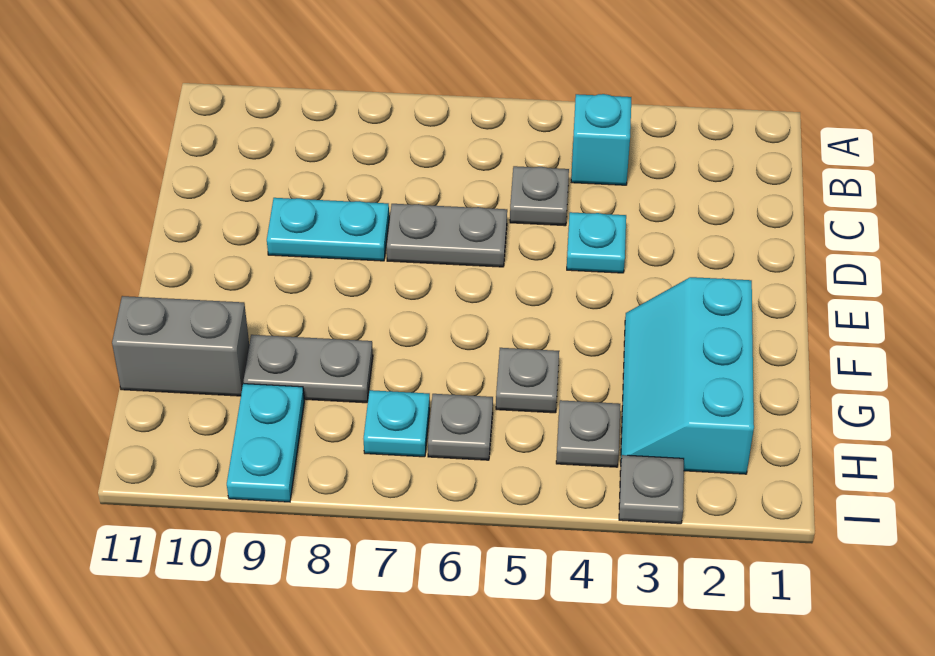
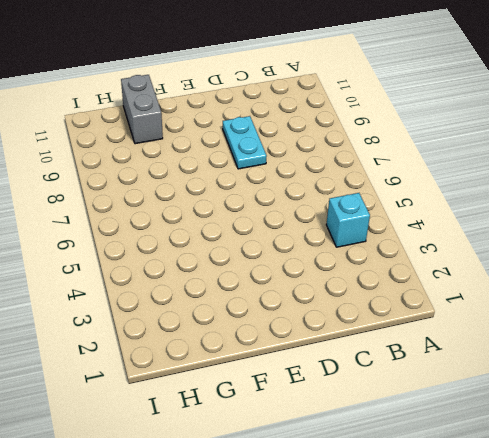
none -> grey 1x1 plate [510,166,569,226]
none -> cyan 1x1 plate [567,212,626,273]
none -> grey 1x2 plate [387,204,507,267]

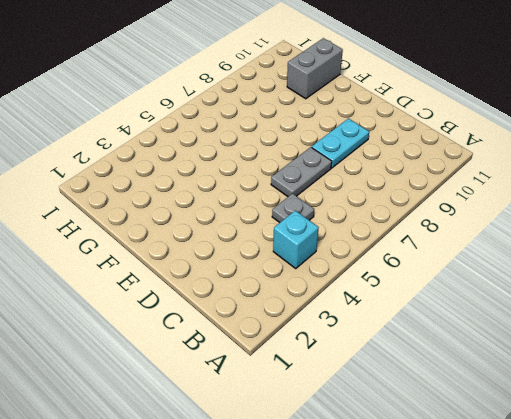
none -> cyan 1x1 plate [567,212,626,273]
none -> cyan 2x3 slope [621,277,754,474]
none -> grey 1x1 plate [496,348,559,413]

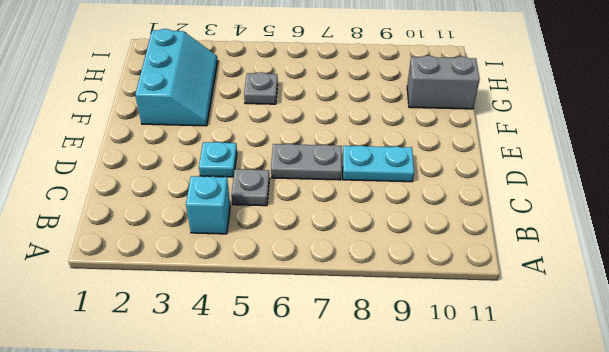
none -> grey 1x2 plate [244,335,373,403]
none -> grey 1x1 plate [556,400,620,467]
none -> grey 1x1 plate [428,394,493,460]

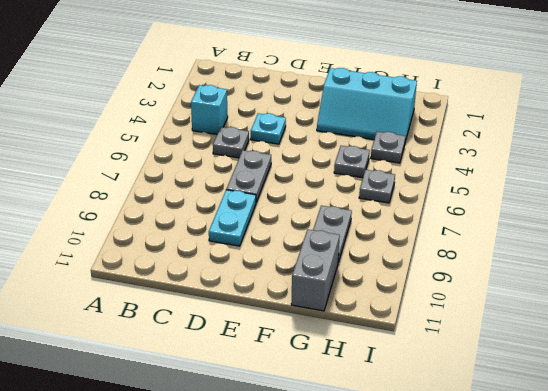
none -> cyan 1x1 plate [364,390,430,457]
none -> cyan 1x2 plate [227,384,304,502]
none -> grey 1x1 plate [619,455,684,524]

